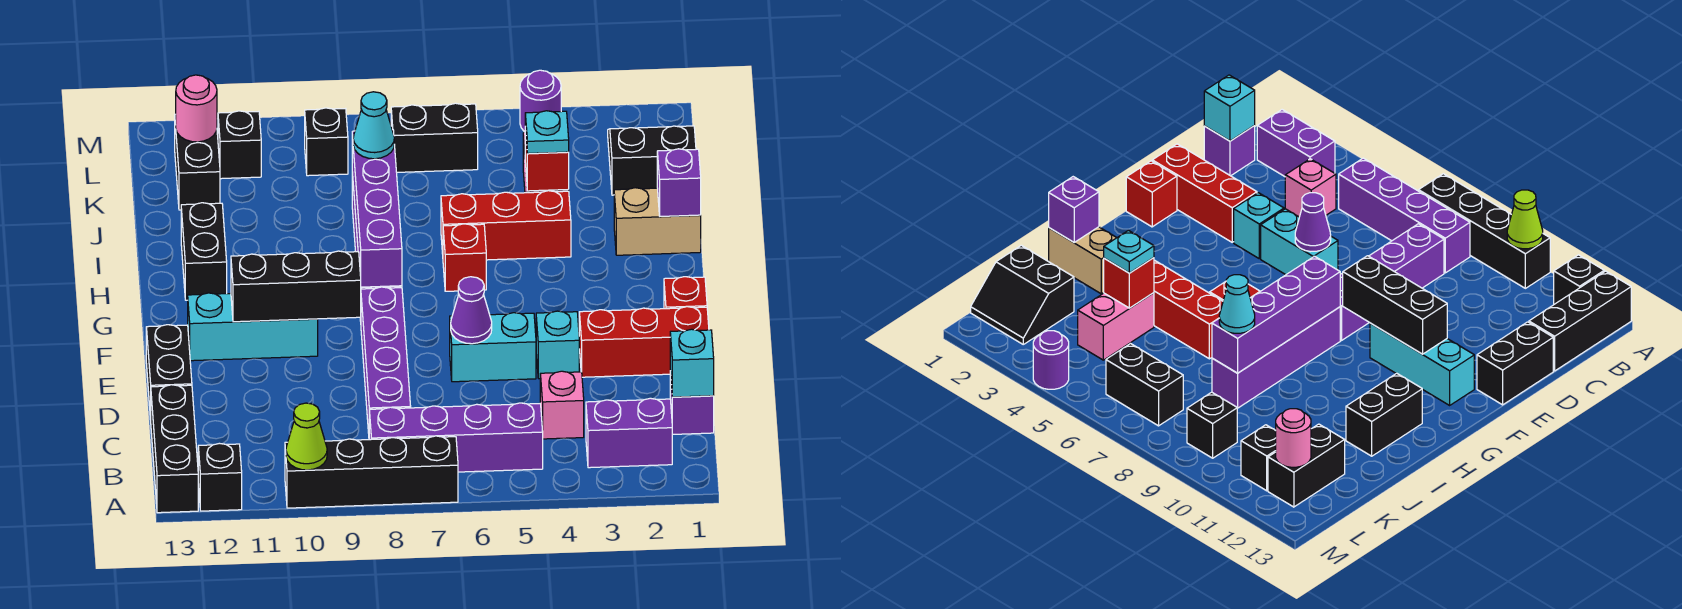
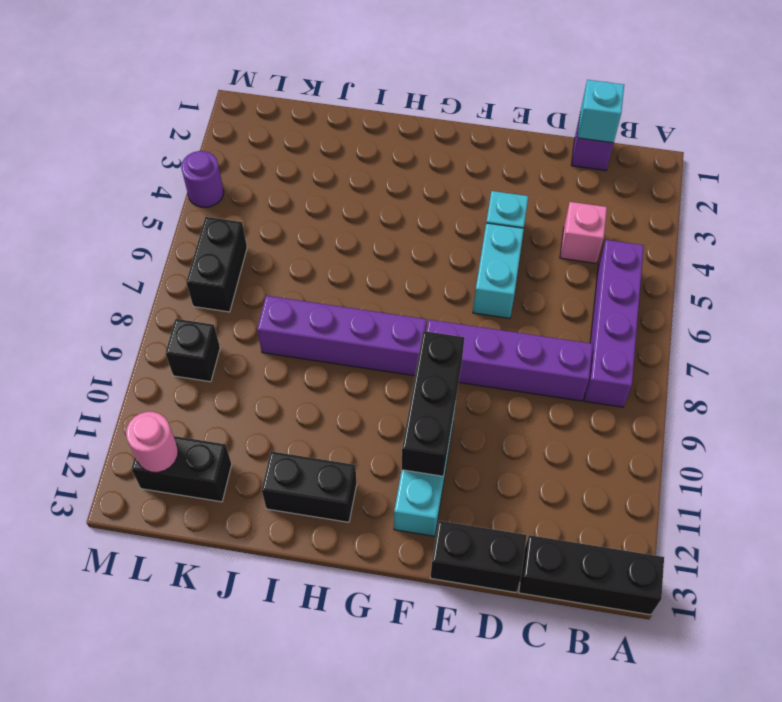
none -> black 1x4 brick [285,436,458,508]
none -> black 1x1 brick [198,443,242,511]
none -> purple 1x2 brick [586,398,672,468]
none -> red 1x3 brick [579,307,709,377]

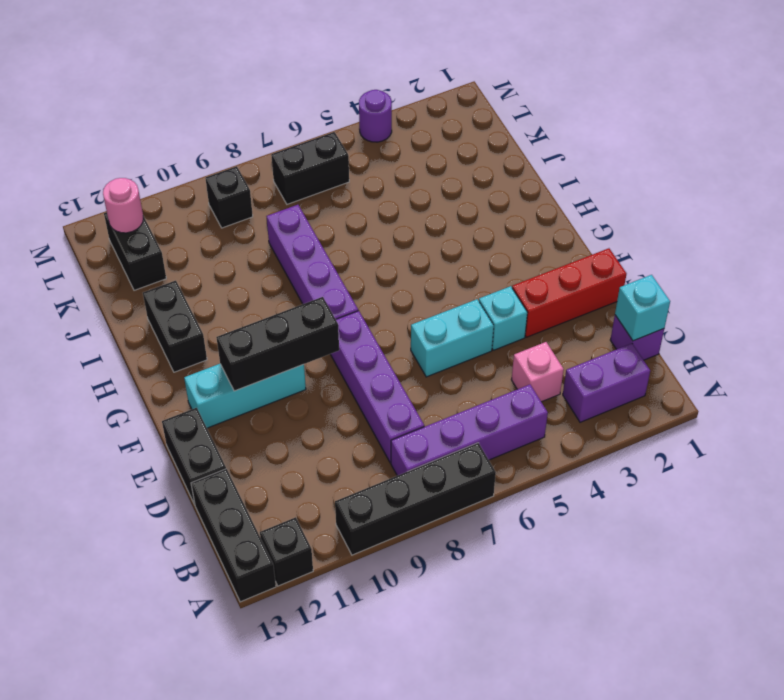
none -> red 1x1 brick [664,277,707,309]
none -> red 1x1 brick [443,224,486,291]
none -> tan 1x2 brick [614,188,701,255]
none -> red 1x3 brick [441,191,571,260]

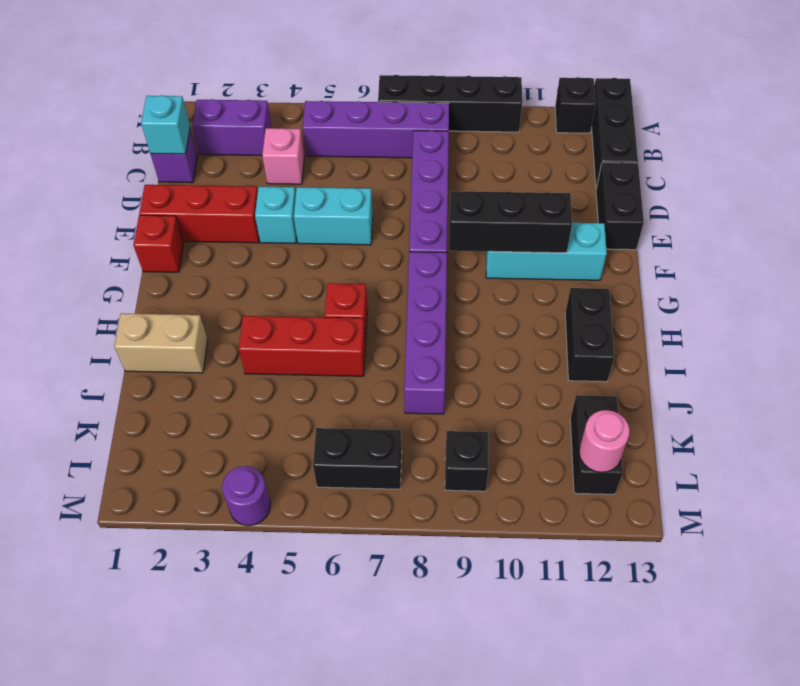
none -> pink 1x2 brick [1078,293,1154,360]
none -> black 2x2 slope [608,126,696,195]
none -> black 1x1 brick [218,111,261,179]
none -> lime 1x1 cone [286,403,327,470]

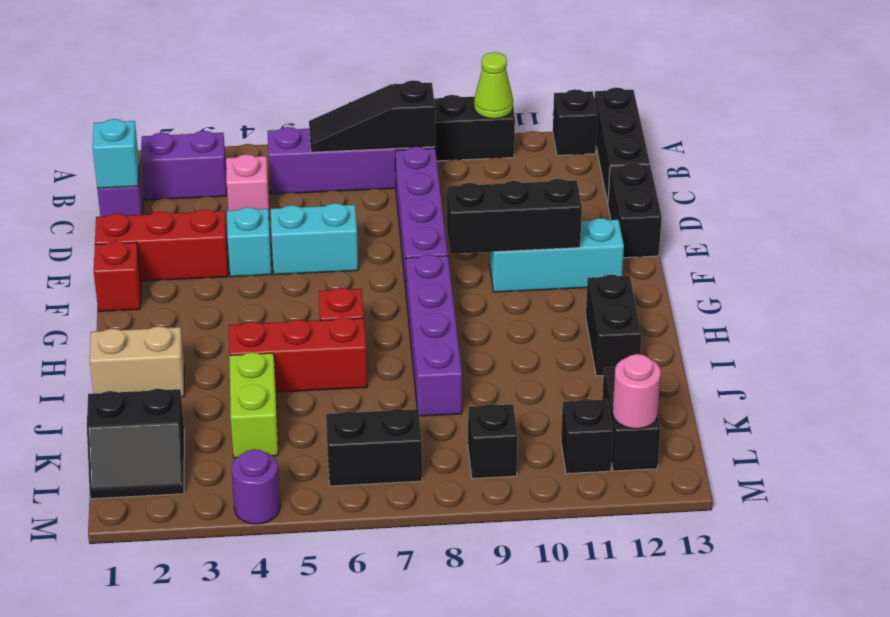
black 1x3 slope [309,80,435,152] -> none
lime 1x2 brick [229,352,278,458] -> pink 1x2 brick [1078,293,1154,360]
none -> purple 1x1 cone [451,277,492,344]
none -> purple 1x4 brick [352,130,402,287]
none -> purple 1x1 brick [657,149,701,216]
none -> red 1x1 brick [525,127,569,191]

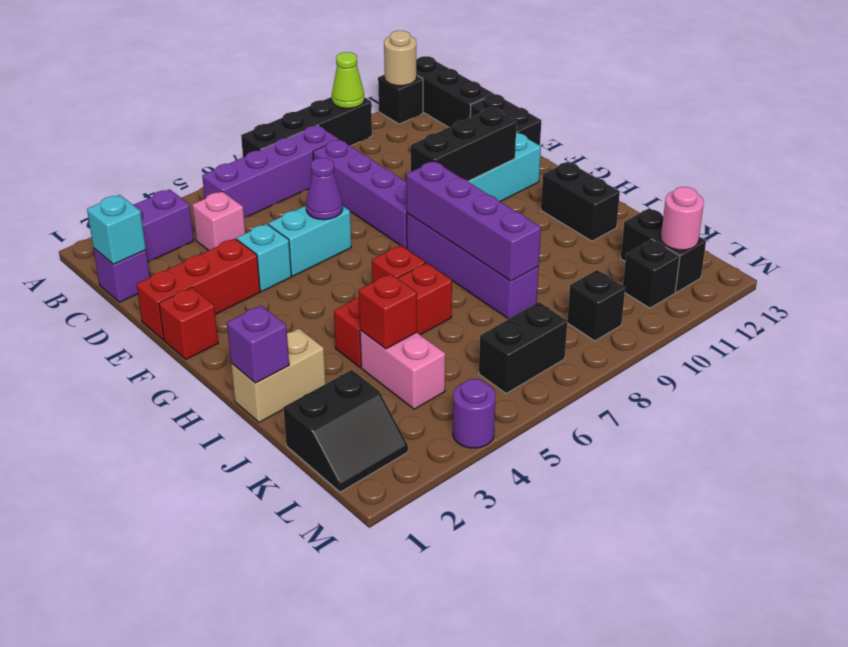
tan 1x1 round brick [384,31,417,86] -> none
none -> cyan 1x1 plate [525,111,569,154]
none -> cyan 1x1 cone [353,92,394,159]

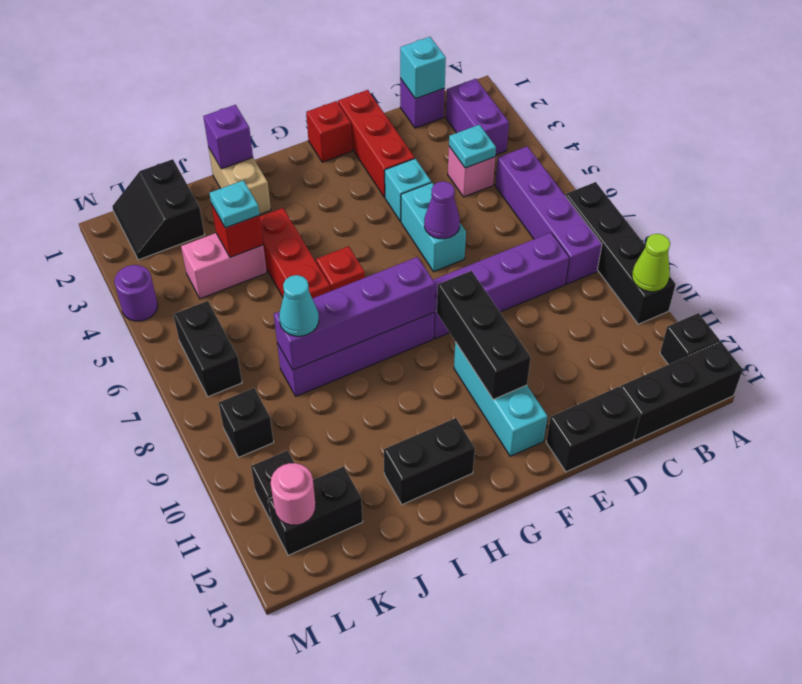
cyan 1x1 plate [449,125,496,168] -> none

